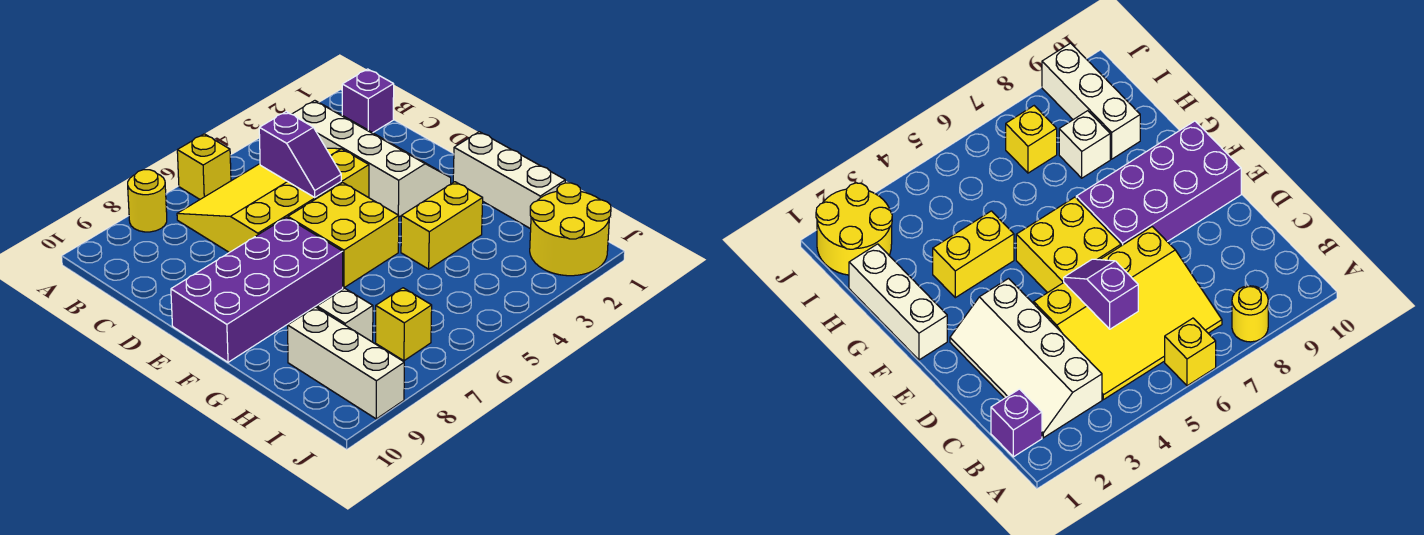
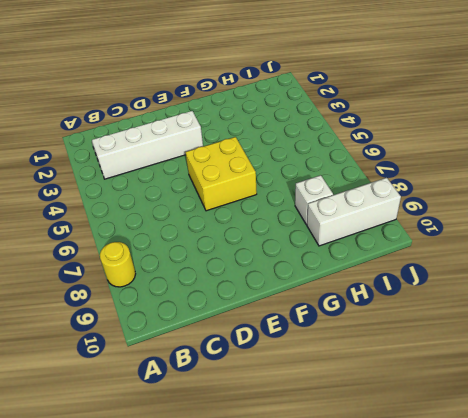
none -> yellow 1x1 brick [177,134,231,199]
none -> purple 1x1 brick [342,69,394,133]
none -> yellow 3x4 slope [177,148,369,252]

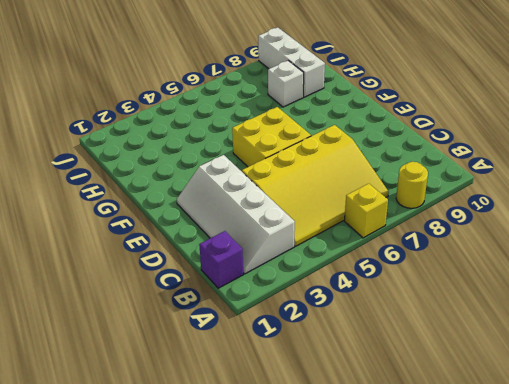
none -> purple 2x4 brick [171,217,343,362]
none -> white 1x3 brick [453,132,565,229]
none -> yellow 1x2 brick [401,182,483,269]

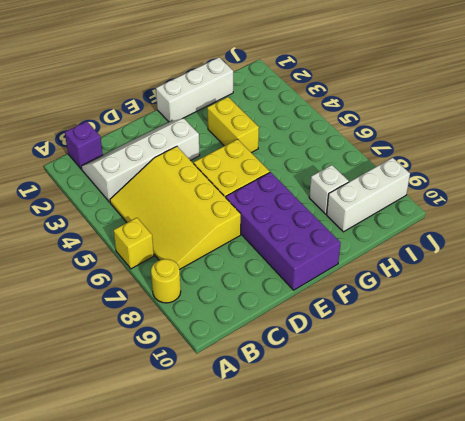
none -> yellow 2x2 round brick [530,183,611,276]
none -> yellow 1x1 brick [376,288,432,361]
none -> purple 1x2 slope [259,112,341,197]

